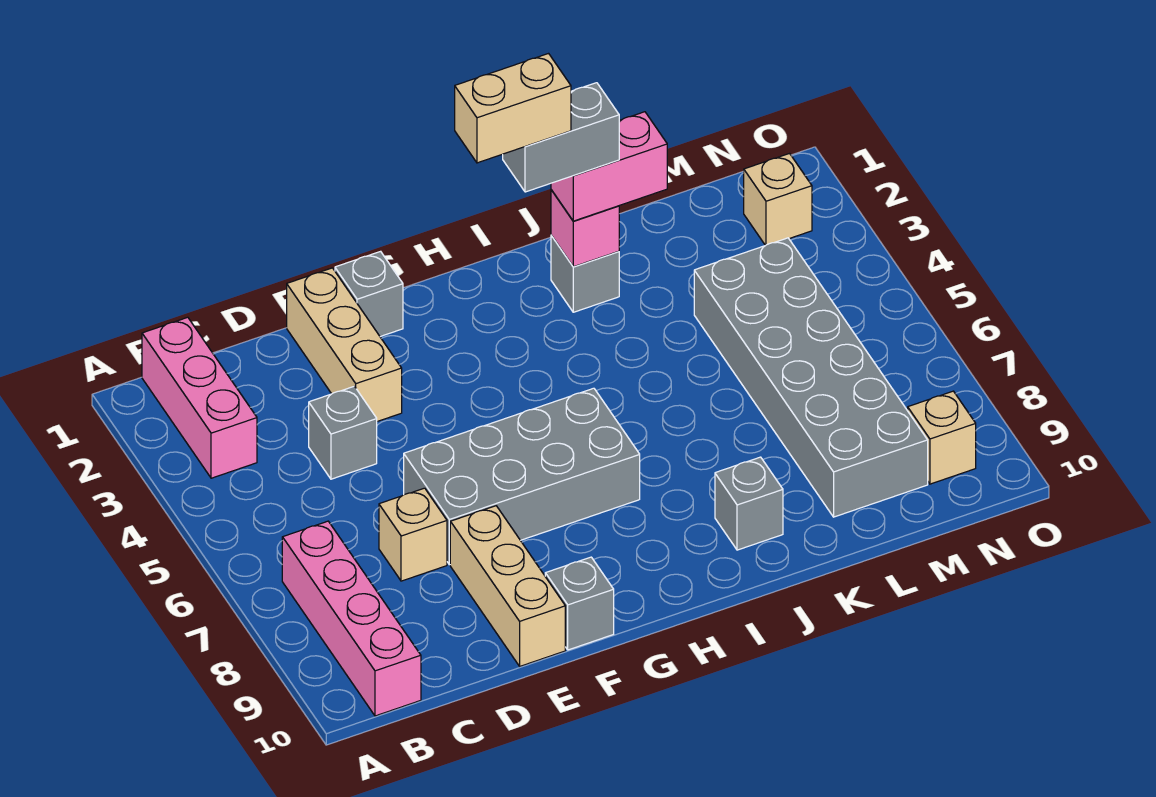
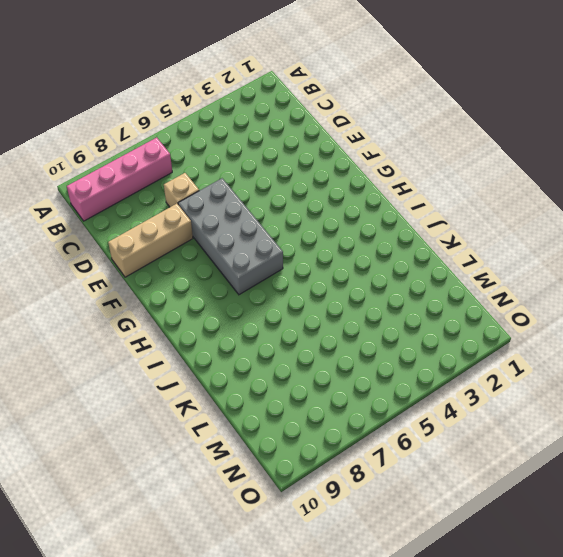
none -> pink 1x3 brick [142,317,257,478]
none -> grey 1x1 brick [309,386,377,479]
none -> tan 1x3 brick [287,268,402,421]

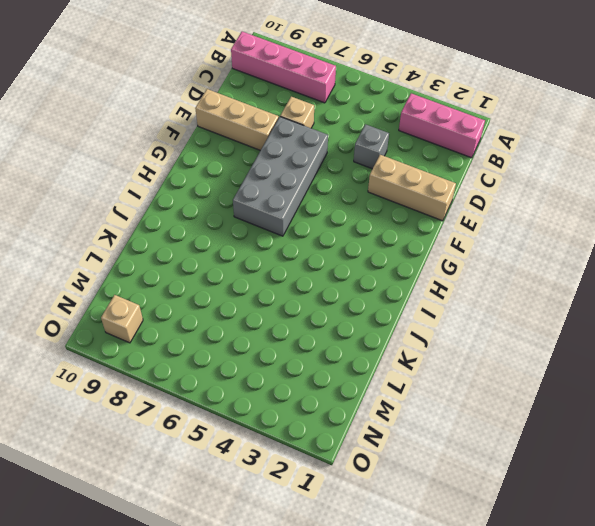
none -> grey 1x1 brick [335,251,403,337]
none -> grey 1x1 brick [545,557,614,650]
none -> grey 1x1 brick [551,235,619,312]

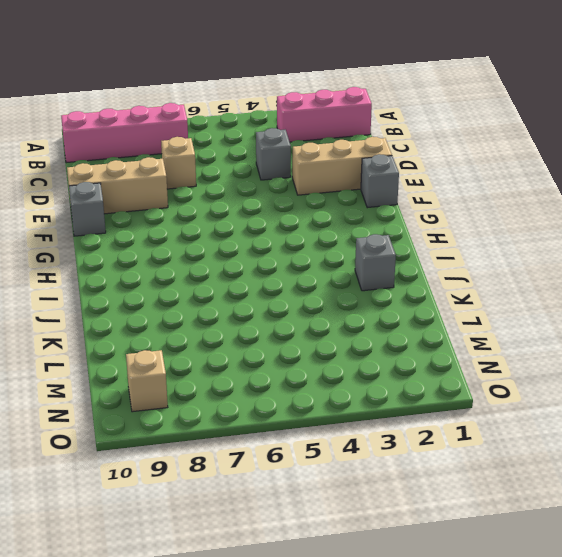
none -> grey 2x4 brick [404,388,640,565]
none -> grey 1x1 brick [715,457,783,550]
none -> grey 2x6 brick [694,238,928,517]

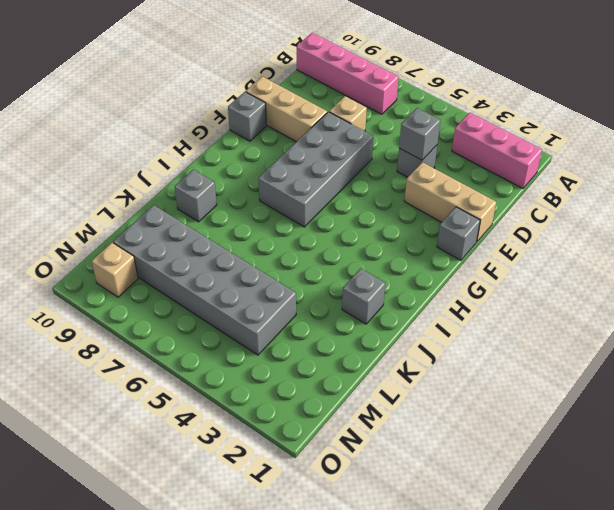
grey 1x1 brick [399,108,440,160] -> none
none -> tan 1x1 brick [744,154,812,246]
none -> pink 1x1 brick [551,190,619,267]
none -> pink 1x2 brick [551,112,667,221]

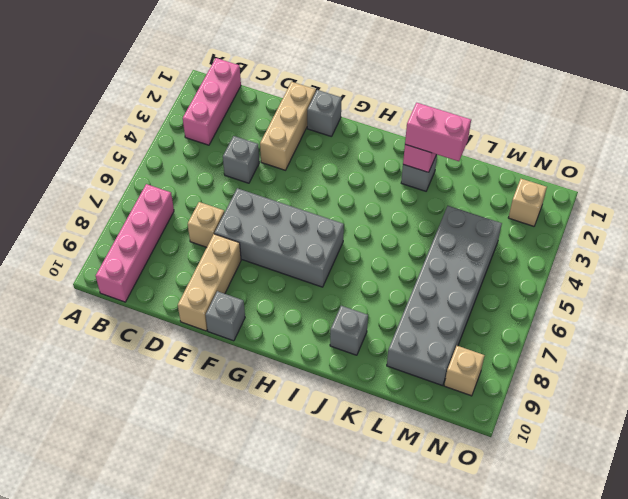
none -> grey 1x2 brick [503,83,619,192]
none -> tan 1x2 brick [455,54,571,163]

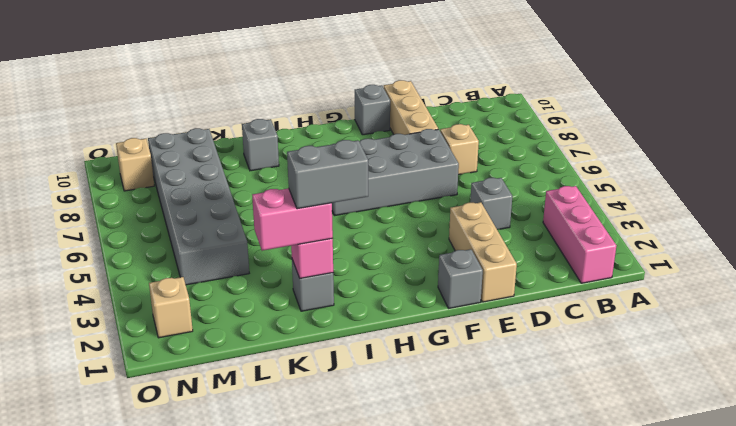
none -> pink 1x4 brick [282,521,421,716]
none -> tan 1x2 brick [455,54,571,163]

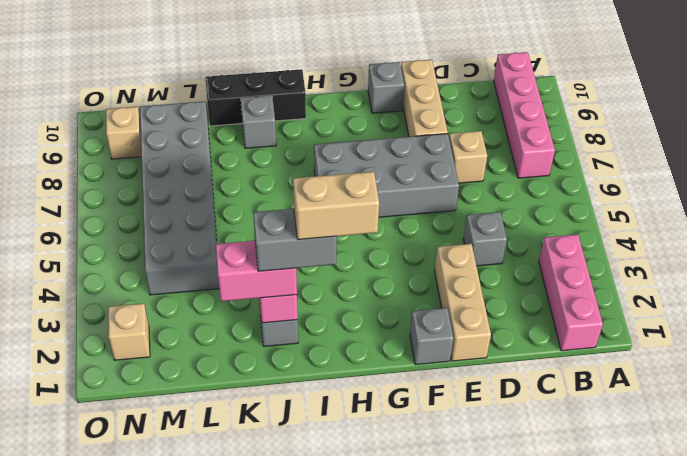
black 1x3 brick [205,69,306,126] -> none

